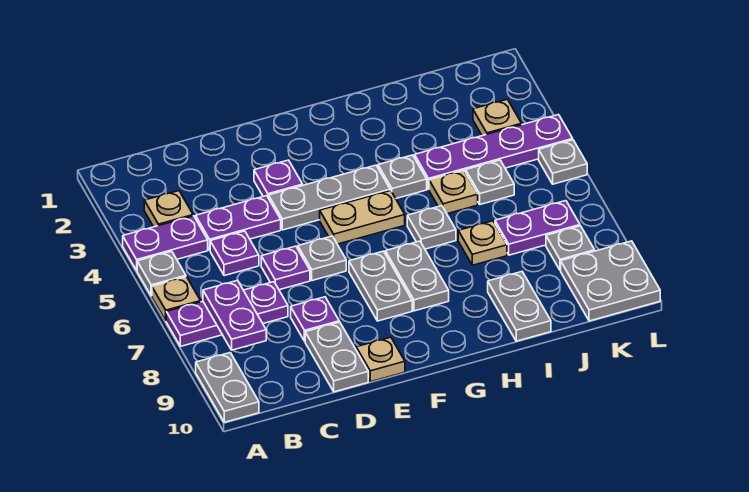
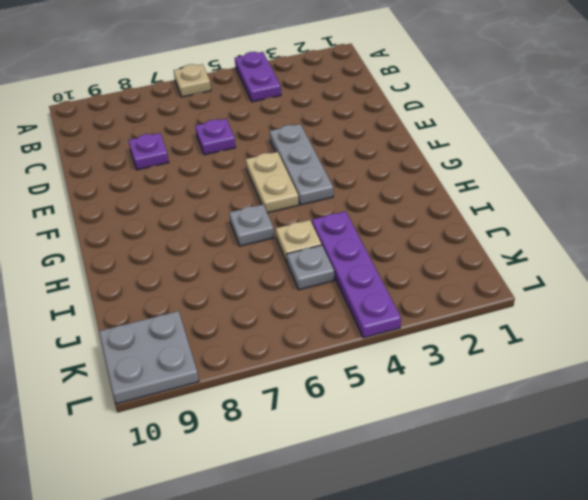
none -> grey 1x1 plate [137,251,186,296]
none -> purple 1x3 plate [166,282,288,346]
none -> grey 1x2 plate [196,353,259,422]
none -> tan 1x1 plate [144,191,193,227]

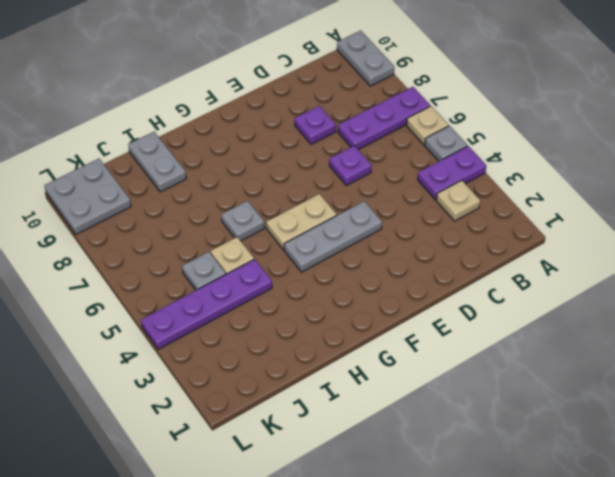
none -> purple 1x2 plate [196,196,281,250]
none -> purple 1x1 plate [210,231,259,276]
none -> grey 1x2 plate [305,322,368,392]
none -> purple 1x1 plate [254,160,303,198]

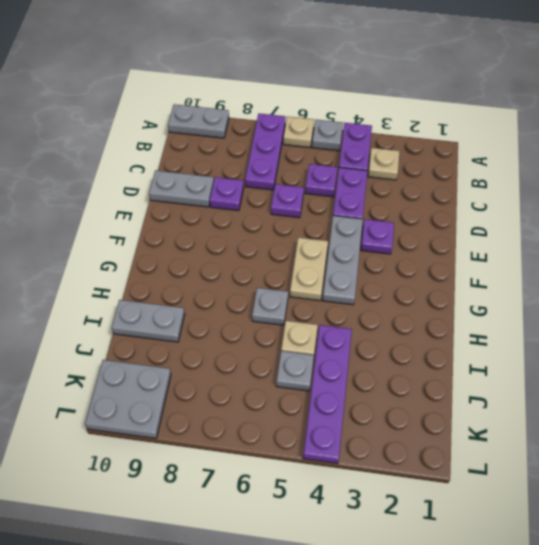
none -> grey 1x1 plate [298,236,346,281]
none -> tan 1x1 plate [356,337,405,382]
none -> grey 1x2 plate [349,251,412,321]
none -> grey 1x2 plate [385,241,449,311]

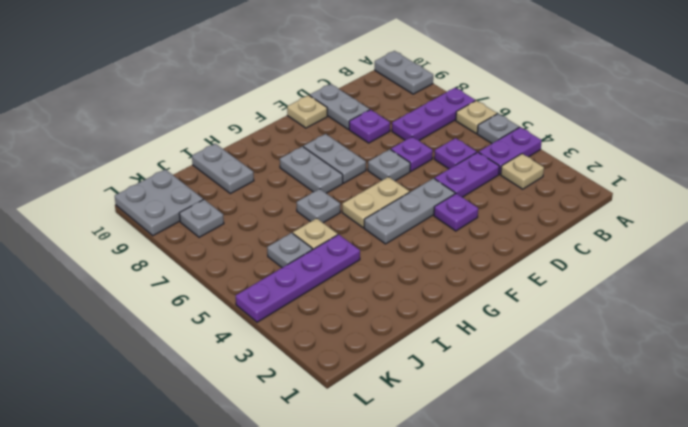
none -> grey 1x1 plate [378,155,427,198]
none -> tan 1x1 plate [458,221,507,265]
none -> purple 1x2 plate [495,201,580,255]
none -> tan 1x1 plate [473,99,522,136]

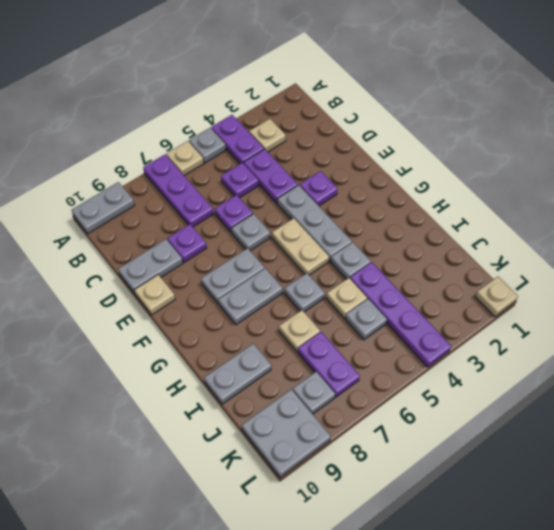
tan 1x1 plate [475,277,518,317] -> tan 1x1 plate moved to [473,99,522,136]
none -> grey 1x1 plate [539,140,587,184]
none -> purple 1x2 plate [203,280,266,350]

